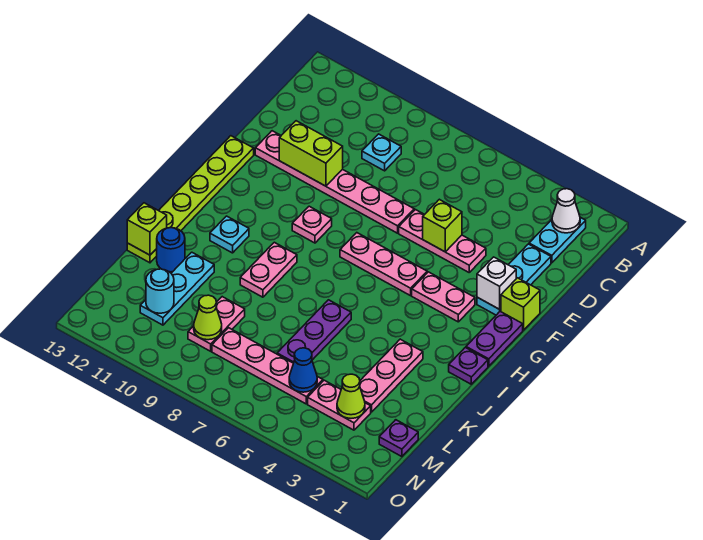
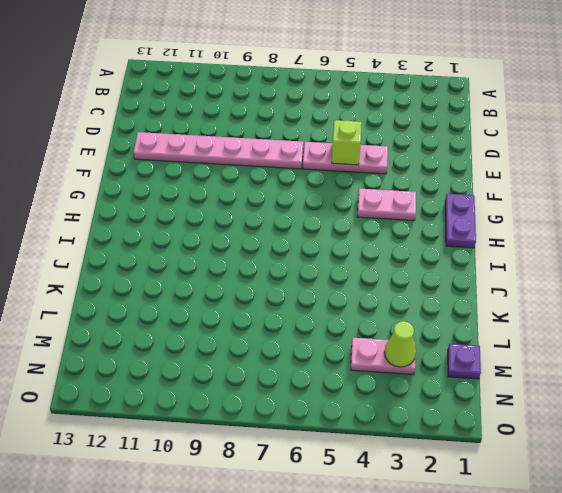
none -> cyan 1x2 plate [529,217,586,263]
none -> cyan 1x1 plate [362,134,401,171]
none -> cyan 1x3 plate [477,244,551,315]
none -> lime 1x1 brick [501,278,540,330]

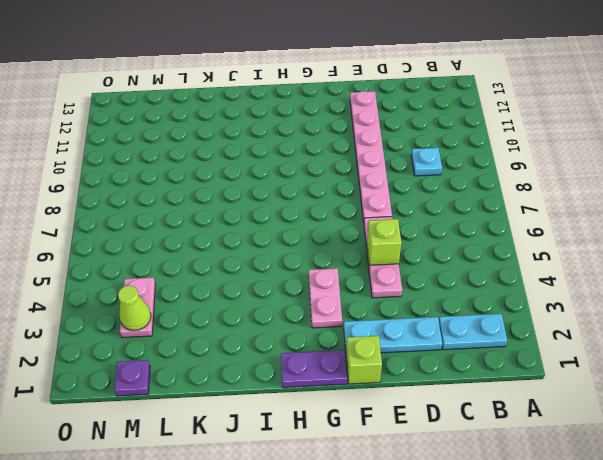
none -> lime 1x6 plate [127,136,254,263]
none -> pink 1x3 plate [340,233,427,296]
none -> pink 1x1 plate [292,206,332,243]
none -> purple 1x1 plate [449,347,488,384]

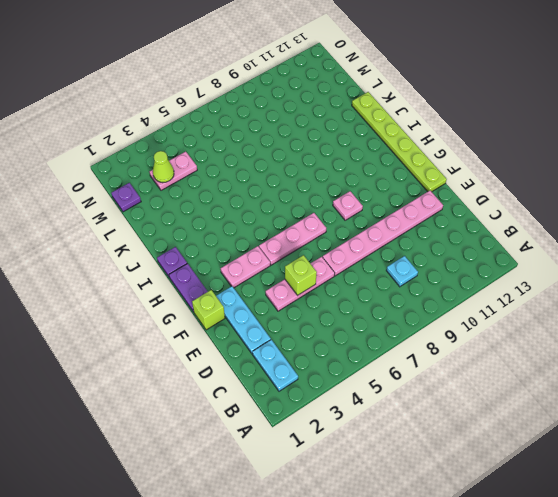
none -> pink 1x2 plate [240,242,297,297]
none -> cyan 1x1 plate [210,216,249,253]
none -> pink 1x3 plate [360,339,423,412]
none -> purple 1x3 plate [277,300,351,363]

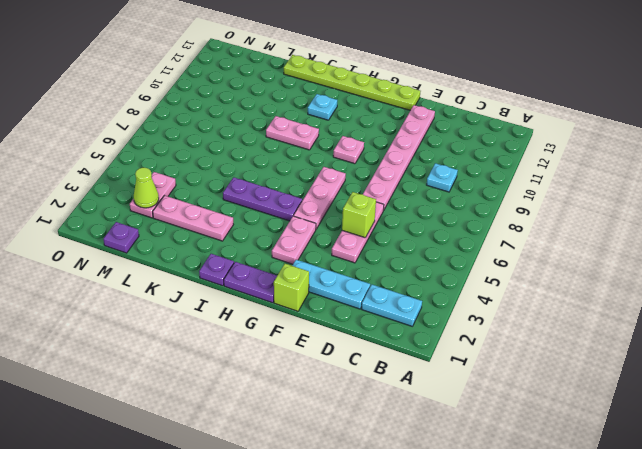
purple 1x3 plate [223,177,302,221] -> purple 1x3 plate moved to [277,300,351,363]
none -> cyan 1x3 plate [140,252,214,325]
none -> blue 1x1 round brick [157,228,185,272]
none -> pink 1x2 plate [188,297,245,351]
none -> pink 1x4 plate [212,328,323,404]

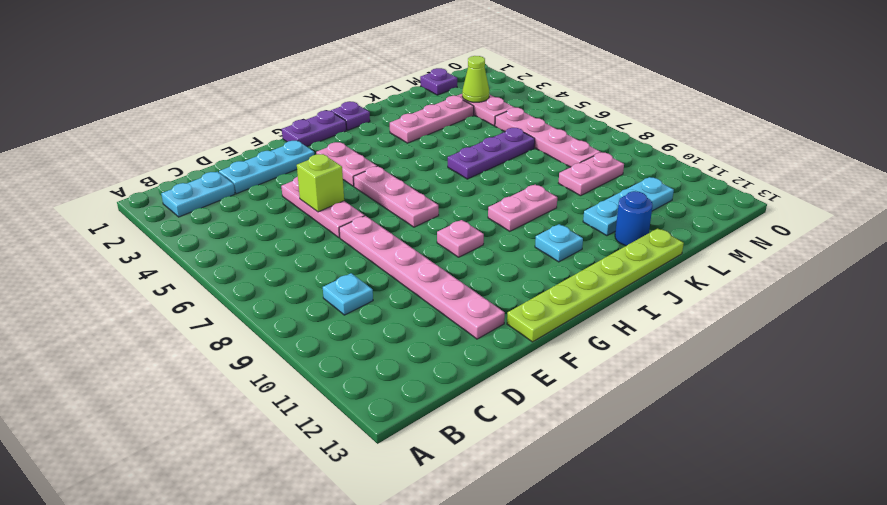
none -> lime 1x1 brick [501,278,540,330]
none -> white 1x1 cone [552,189,580,233]
none -> lime 1x2 brick [279,121,343,186]
none -> white 1x1 brick [477,257,516,309]

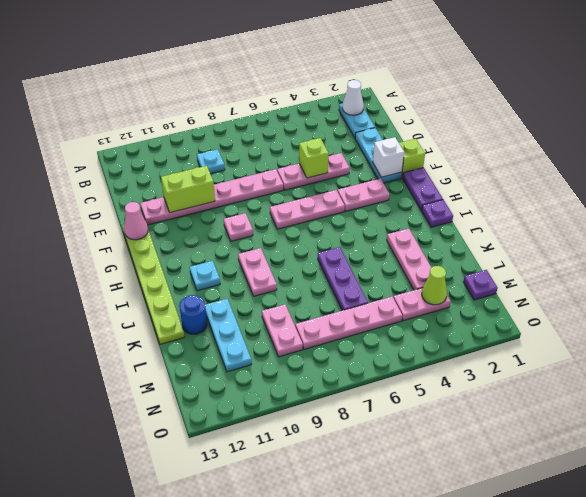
pink 1x1 cone [124,202,148,240] -> none
none -> lime 1x1 brick [127,203,167,255]
none -> blue 1x1 cone [289,348,317,392]
none -> lime 1x1 cone [194,295,222,340]
none -> cyan 1x1 round brick [146,269,174,313]

